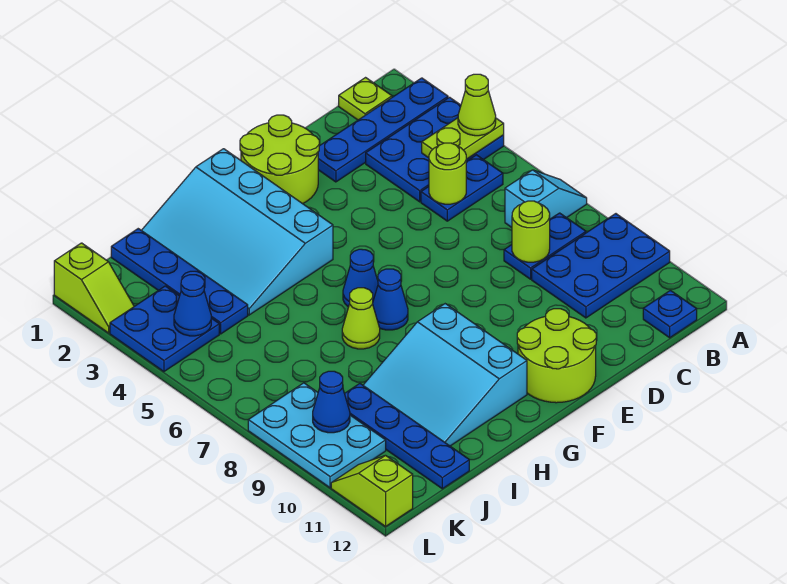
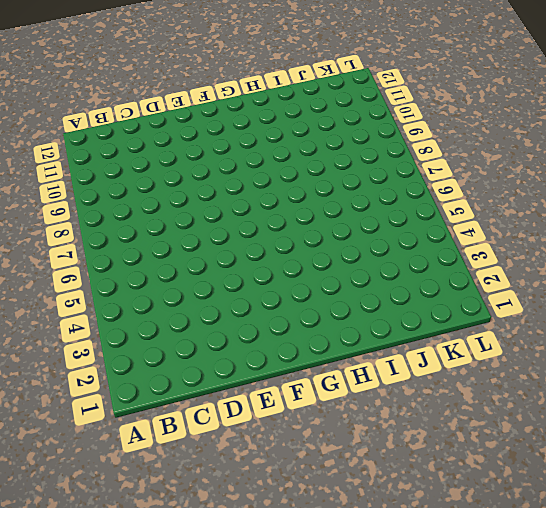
none -> blue 1x4 plate [318,78,448,182]
none -> blue 2x3 plate [366,97,504,202]
none -> cyan 1x2 slope [505,170,587,227]

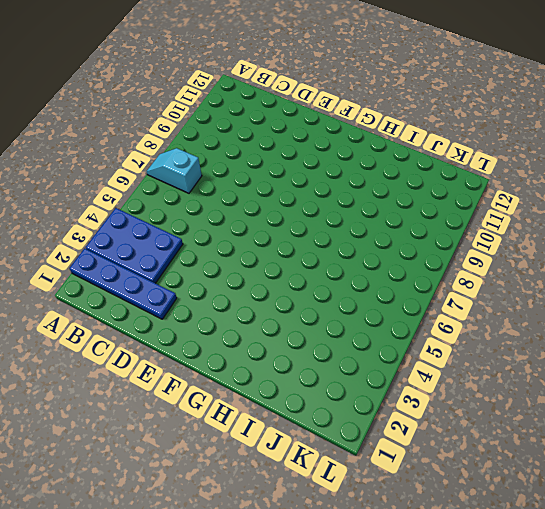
none -> blue 2x3 plate [532,214,670,318]
none -> lime 1x1 plate [339,78,392,120]
none -> blue 1x2 plate [421,155,503,221]

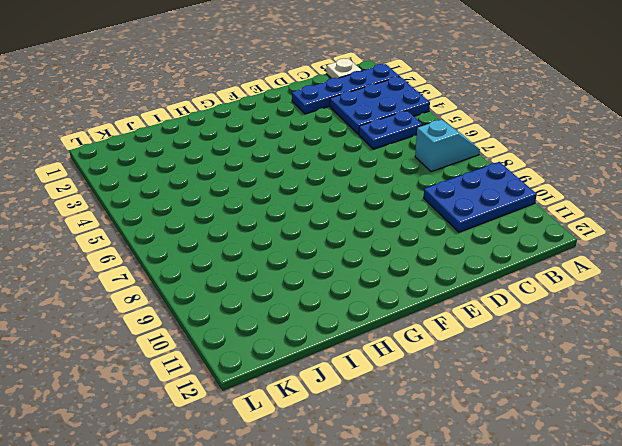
white 1x1 plate [326,58,362,78] -> lime 1x1 plate [339,78,392,120]
none -> blue 1x2 plate [504,213,586,279]
none -> blue 1x1 plate [643,290,697,338]
none -> lime 2x2 round brick [240,115,319,204]

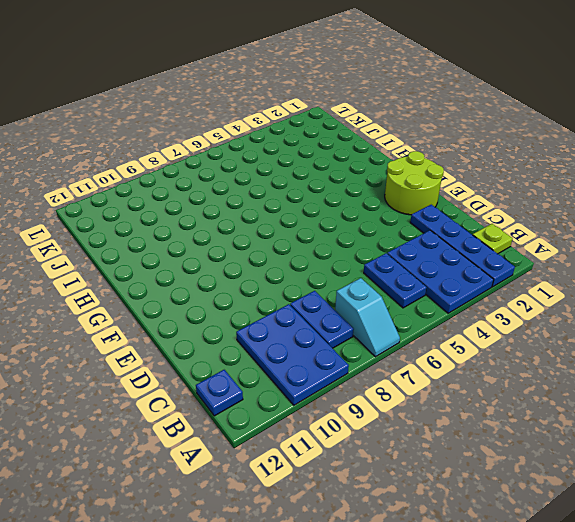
none -> lime 2x2 round brick [517,309,596,403]
none -> cyan 3x4 slope [142,149,333,315]
none -> blue 1x1 cone [343,249,378,307]

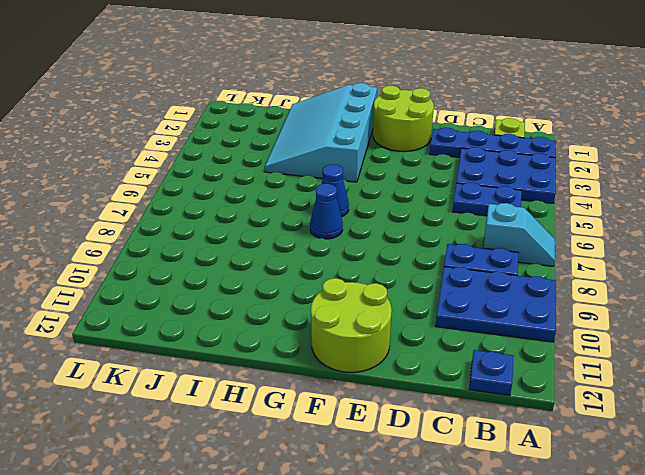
none -> cyan 3x3 slope [363,304,527,446]
none -> lime 1x1 cone [342,288,380,349]
none -> blue 1x4 plate [111,229,248,334]

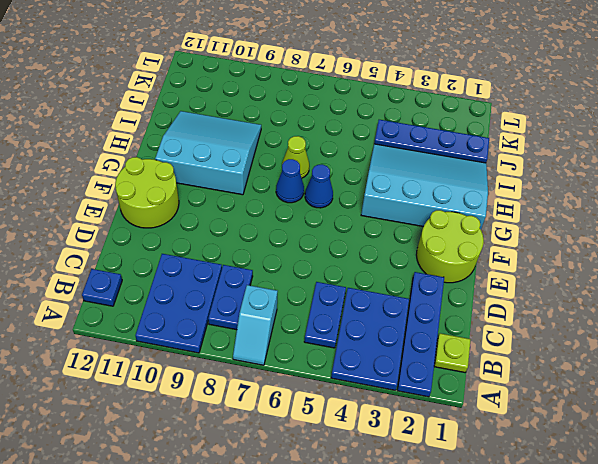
none -> blue 1x4 plate [345,384,469,489]
none -> blue 2x2 plate [110,286,219,372]
none -> cyan 2x3 plate [248,383,386,488]

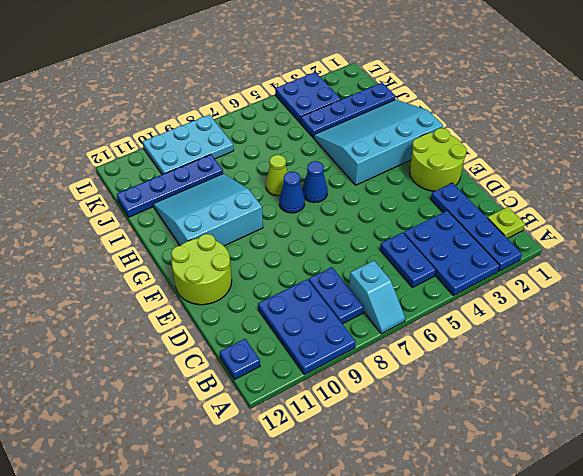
none -> lime 1x2 slope [54,243,134,333]
none -> lime 1x2 slope [331,455,413,526]
none -> lime 1x2 plate [422,118,504,159]

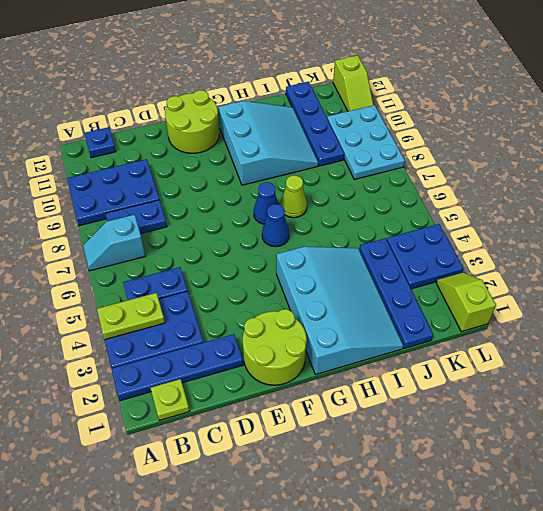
none -> lime 1x1 round brick [429,143,466,204]
none -> lime 1x1 round brick [512,201,550,262]
none -> blue 1x1 cone [174,275,211,336]

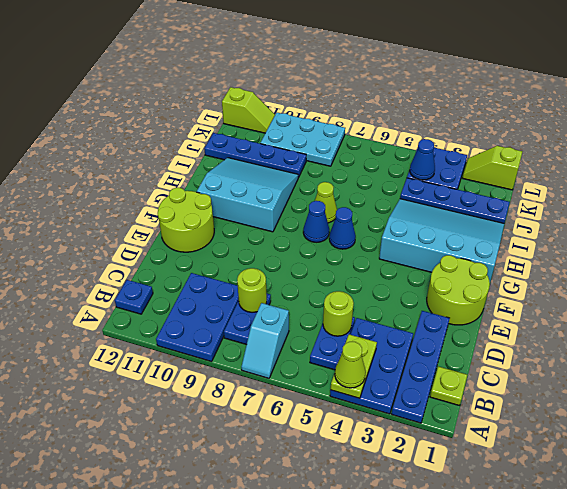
none -> blue 1x1 cone [313,371,350,433]

